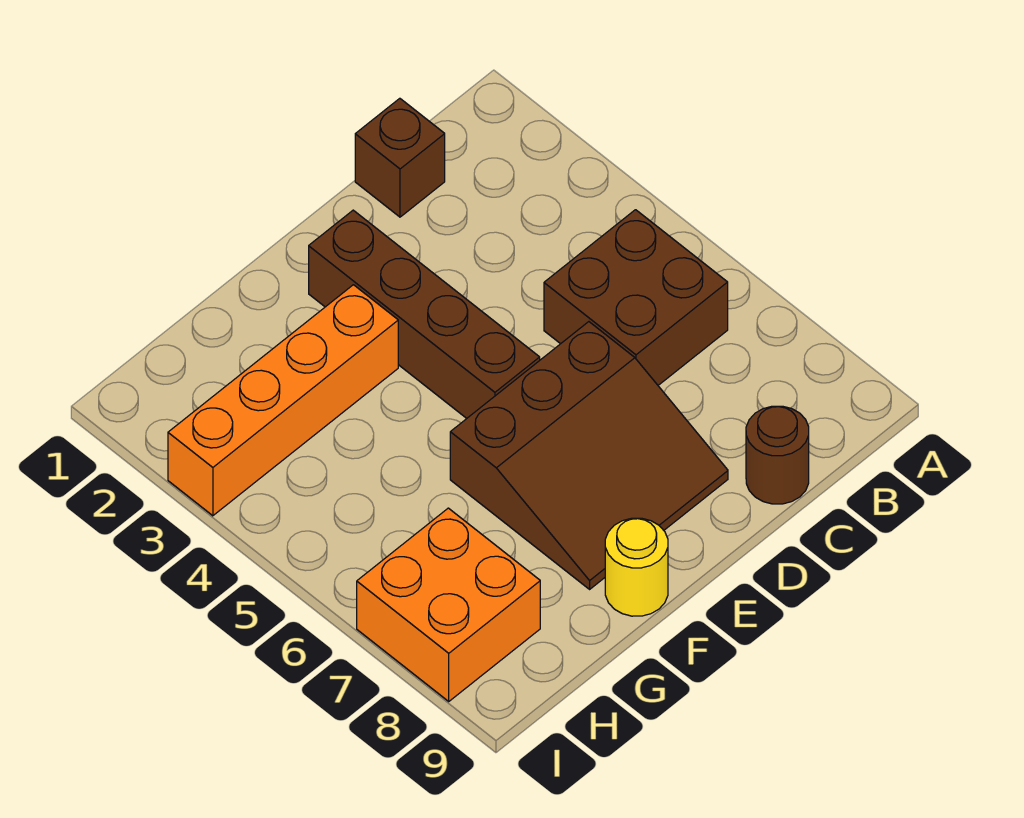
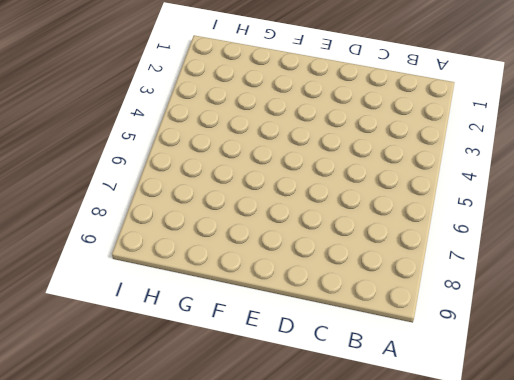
none -> brown 2x2 brick [544,210,728,385]
none -> brown 1x1 brick [355,98,445,217]

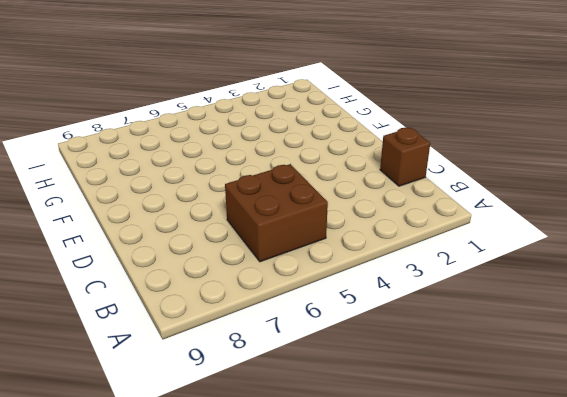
none -> brown 1x1 round brick [746,406,809,504]
none -> brown 3x3 slope [450,322,728,589]

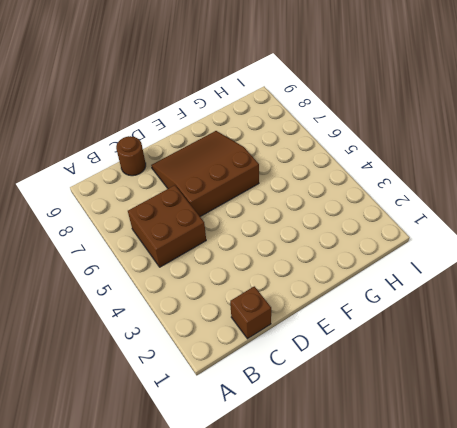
none -> brown 1x4 brick [309,210,540,418]
none -> orange 1x4 brick [168,285,398,516]

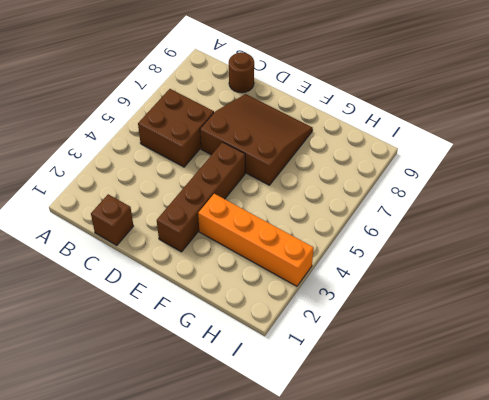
none -> yellow 1x1 round brick [605,518,668,616]
none -> orange 2x2 brick [357,508,540,701]

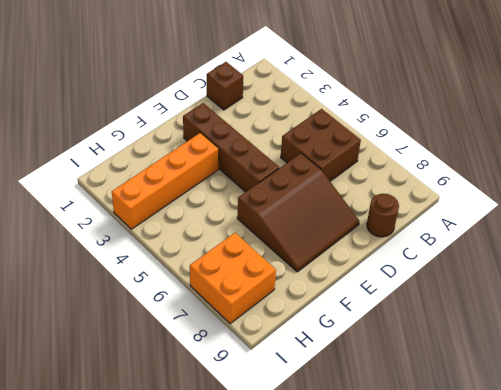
none -> yellow 1x1 round brick [605,518,668,616]

